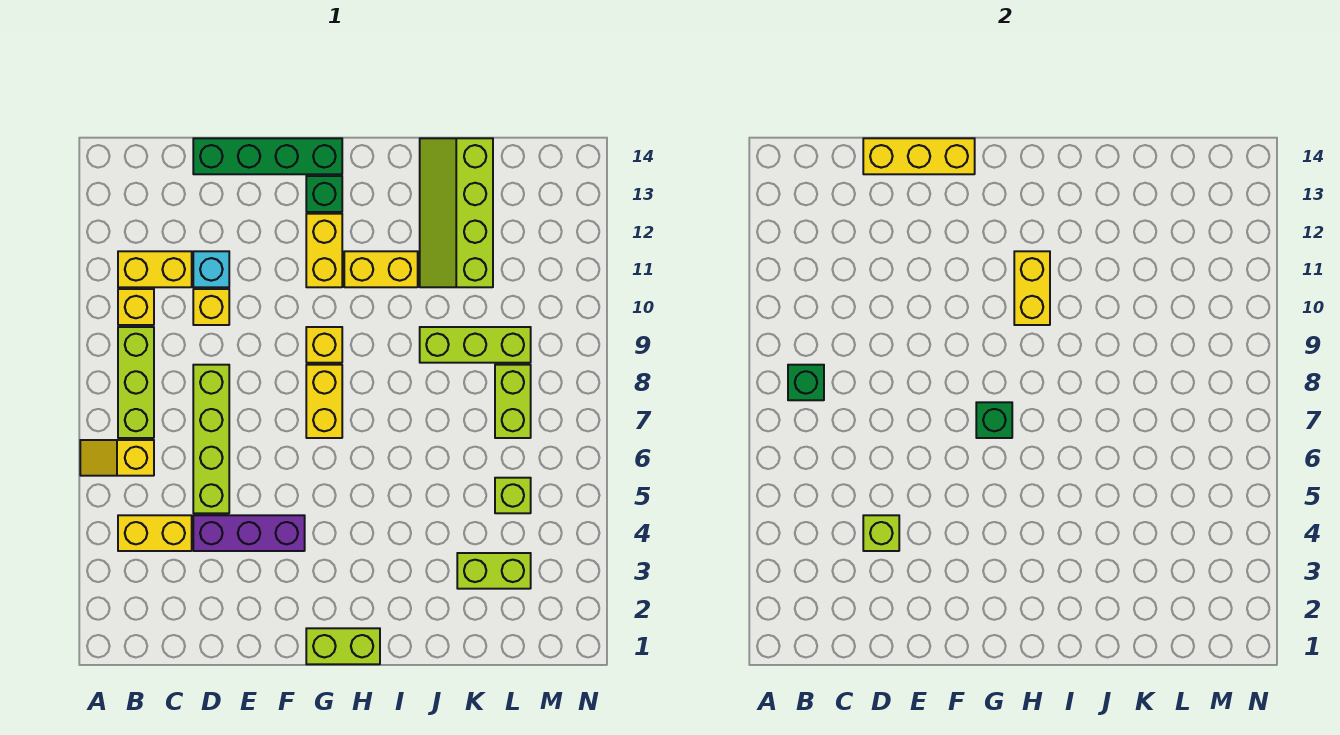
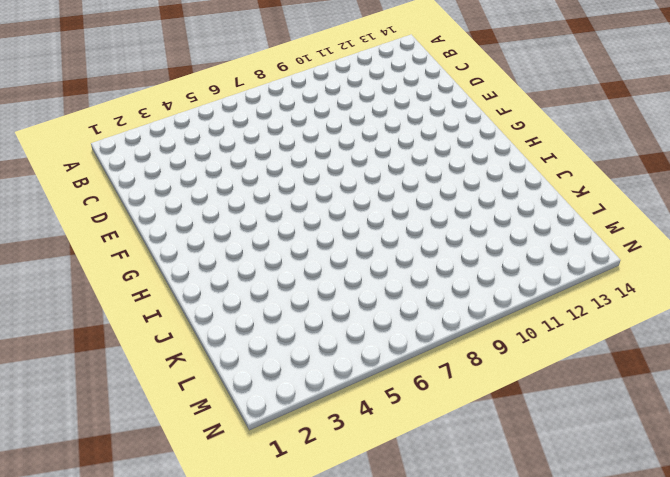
none -> yellow 1x2 slope [80,440,154,476]
none -> yellow 1x2 brick [118,515,192,551]
none -> lime 1x3 brick [118,327,154,438]

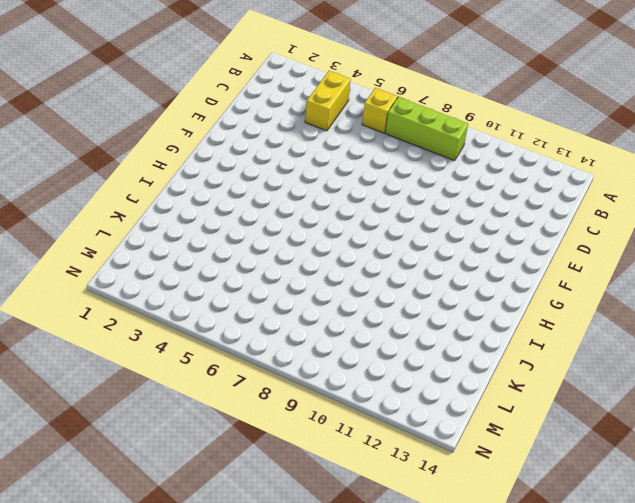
none -> yellow 1x1 brick [118,289,154,325]
none -> yellow 1x2 brick [118,251,192,287]
none -> purple 1x3 brick [193,515,305,551]

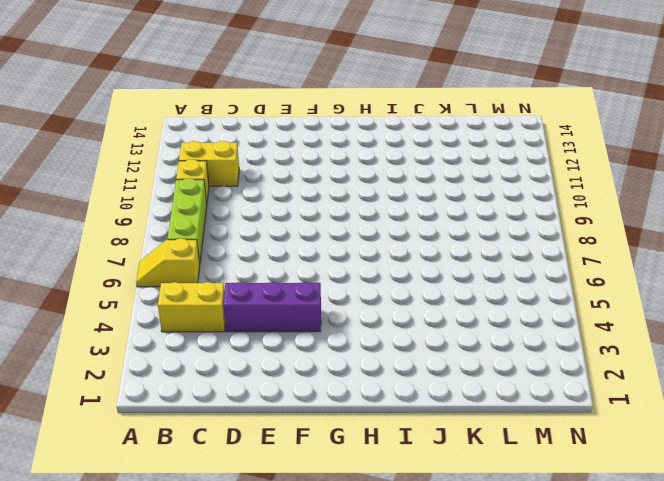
none -> lime 1x4 brick [193,365,229,513]
none -> yellow 1x1 brick [193,289,229,325]
none -> cyan 1x1 brick [193,251,229,287]

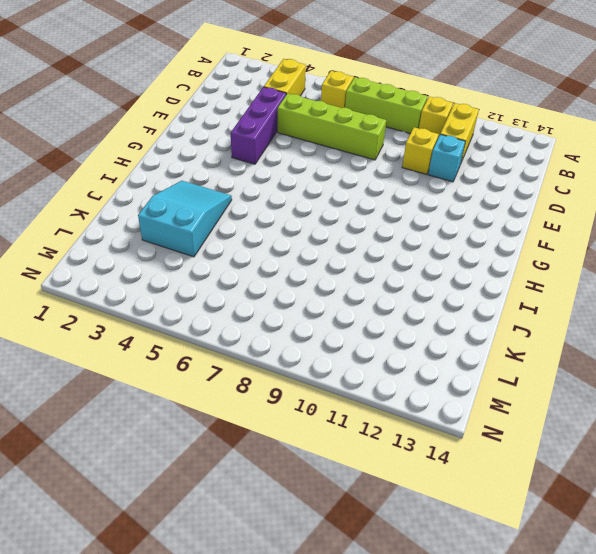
cyan 2x3 slope [138,181,232,257] -> lime 1x2 brick [457,553,531,589]
none -> green 1x4 brick [193,138,342,174]
none -> lime 1x2 brick [306,628,380,664]
none -> yellow 1x2 brick [306,365,342,438]

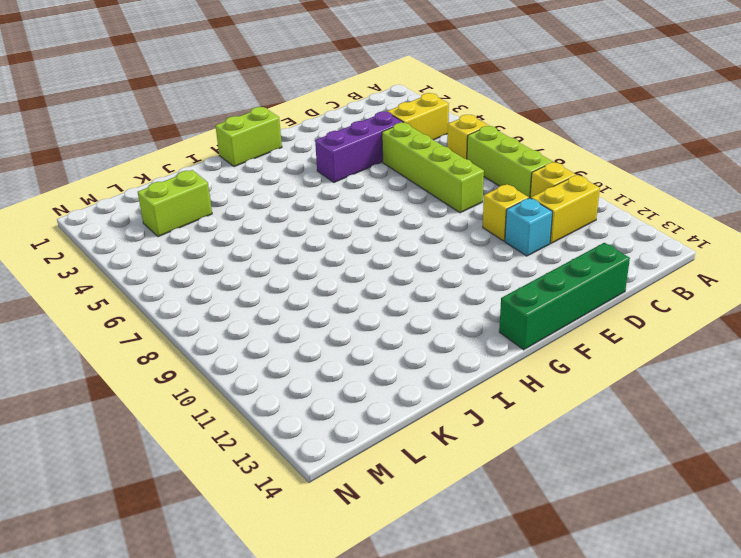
none -> yellow 1x2 brick [306,365,342,438]
none -> yellow 1x1 brick [306,327,342,363]
none -> yellow 1x2 brick [306,214,342,287]

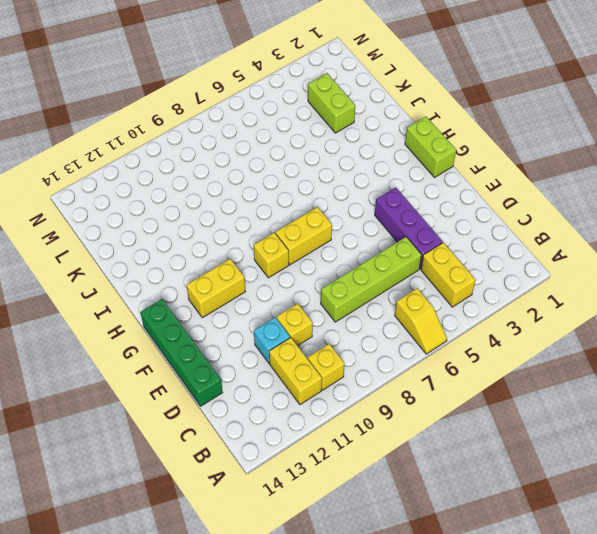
none -> lime 1x3 brick [118,327,154,438]
none -> green 1x1 brick [306,176,342,212]
none -> yellow 1x2 brick [344,251,418,287]

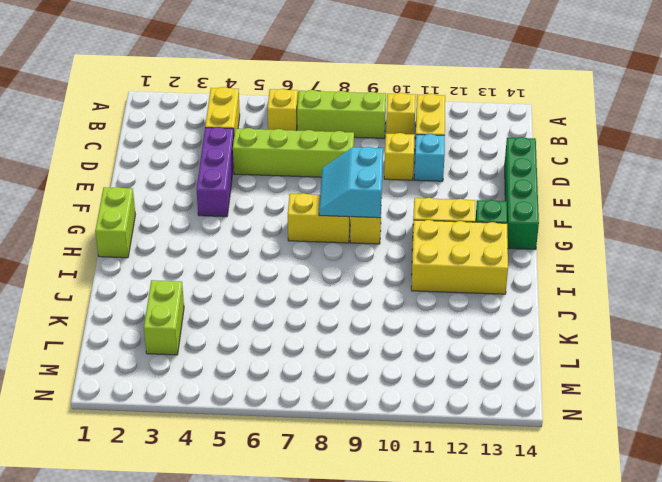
cyan 2x2 slope [319,147,383,218] -> none
yellow 2x3 brick [411,220,508,294] -> yellow 1x2 brick [344,251,418,287]
none -> lime 1x3 brick [420,327,531,363]
none -> lime 2x4 slope [420,138,493,287]
none -> lime 1x1 brick [495,478,531,513]

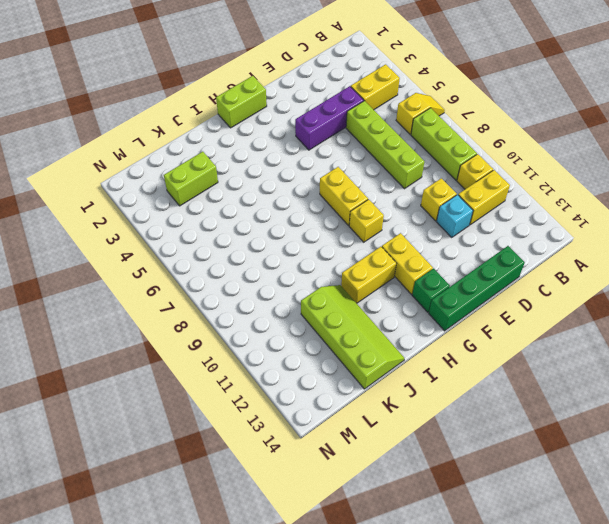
none -> lime 1x3 brick [420,327,531,363]
none -> lime 1x1 brick [495,478,531,513]
none -> lime 1x2 brick [495,365,531,438]

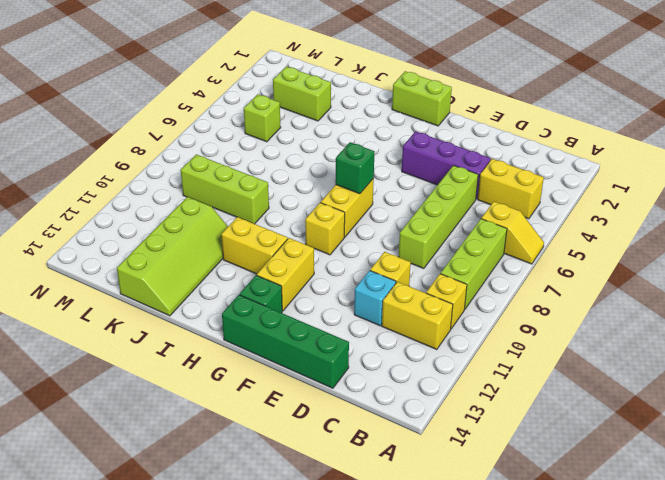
none -> lime 1x2 brick [495,365,531,438]
none -> green 1x1 brick [788,365,824,400]
none -> lime 1x1 brick [863,515,899,551]

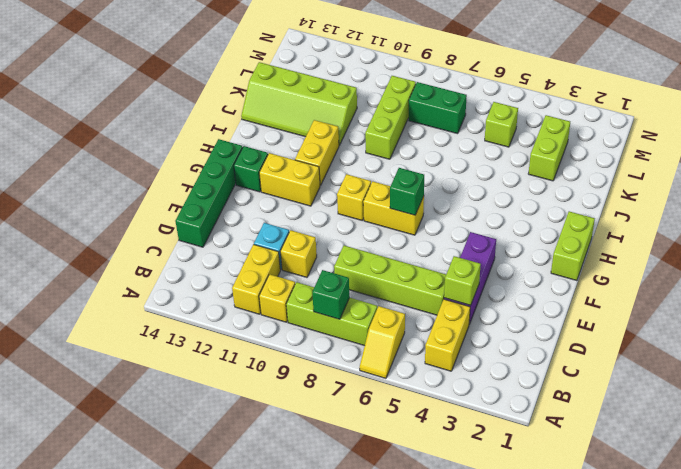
green 1x2 brick [409,82,467,134] -> lime 1x2 brick [495,365,531,438]
none -> yellow 1x3 brick [863,138,975,174]
none -> yellow 1x2 brick [1014,251,1050,325]

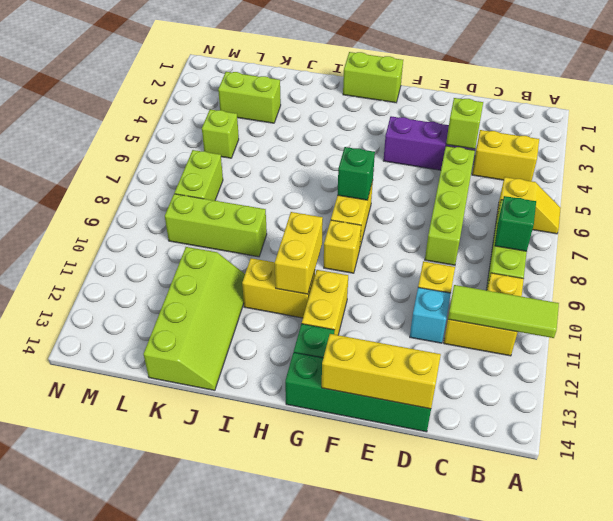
lime 1x3 tile [448,285,559,338] -> none

